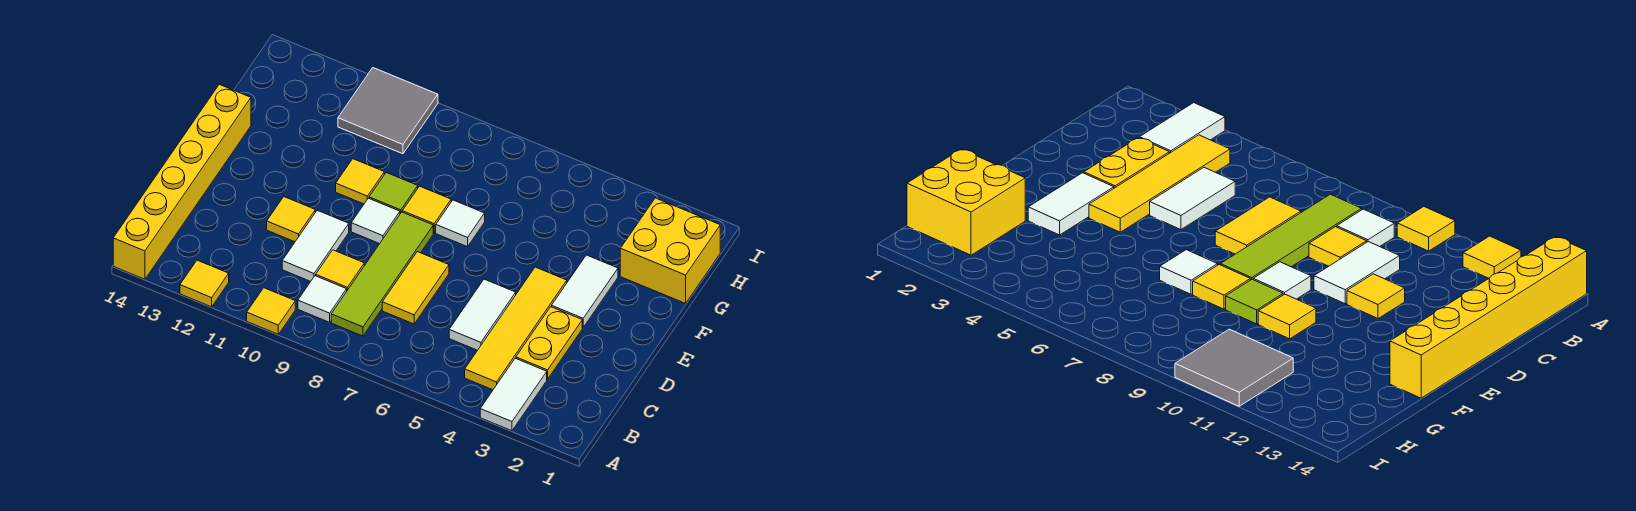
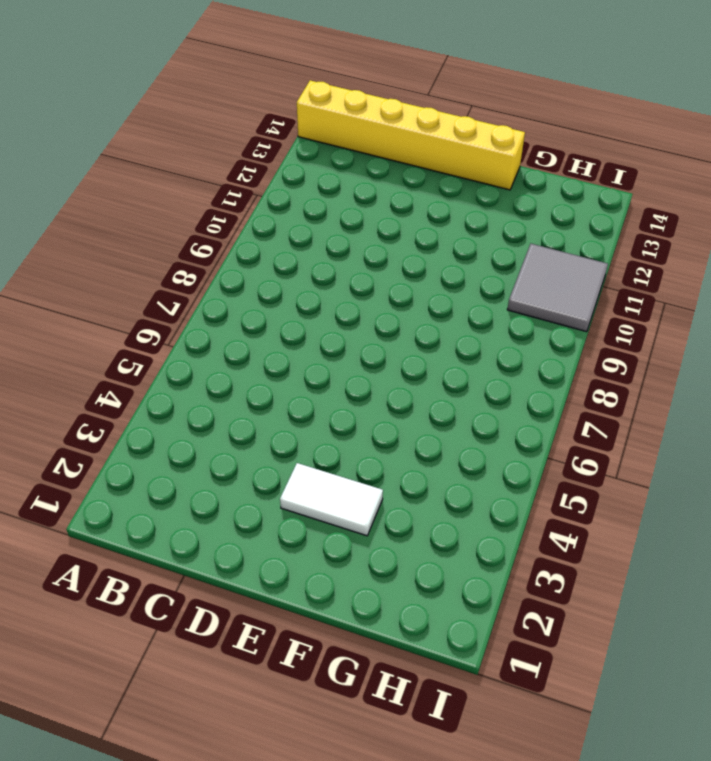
none -> white 1x2 tile [480,358,547,431]
none -> yellow 1x1 tile [247,288,295,334]
none -> yellow 1x1 tile [180,260,229,307]

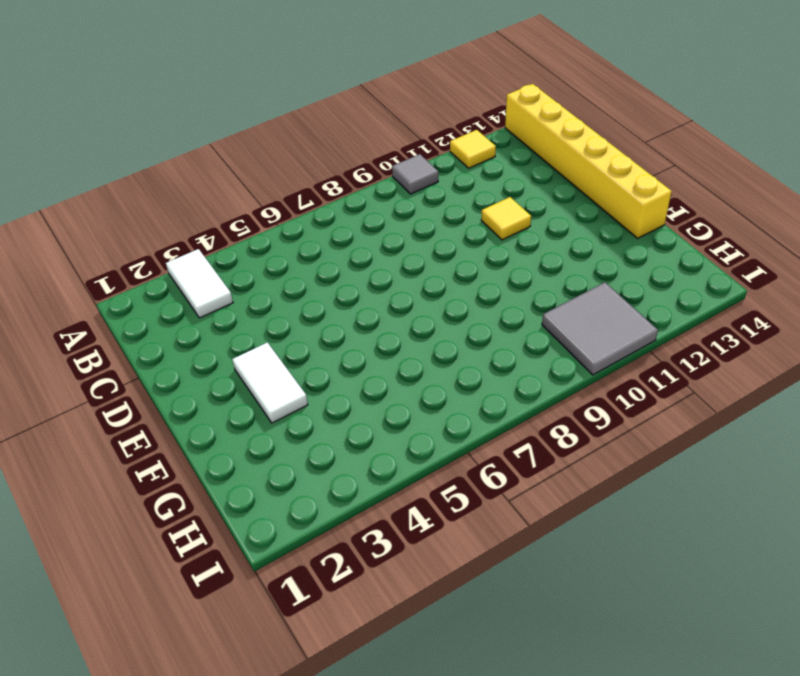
grey 1x1 tile [392,154,438,194] -> yellow 1x1 tile [247,288,295,334]
none -> yellow 1x4 tile [465,267,567,390]
none -> lime 1x4 tile [331,212,433,336]
none -> white 1x1 tile [298,276,347,322]

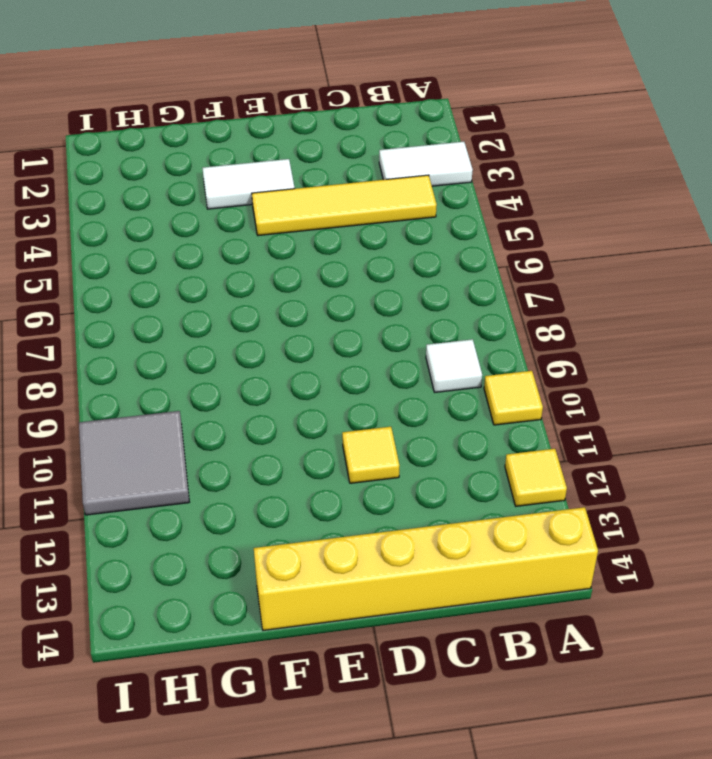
none -> lime 1x4 tile [331,212,433,336]
none -> yellow 1x2 plate [516,307,582,379]
none -> white 1x2 tile [449,279,516,350]

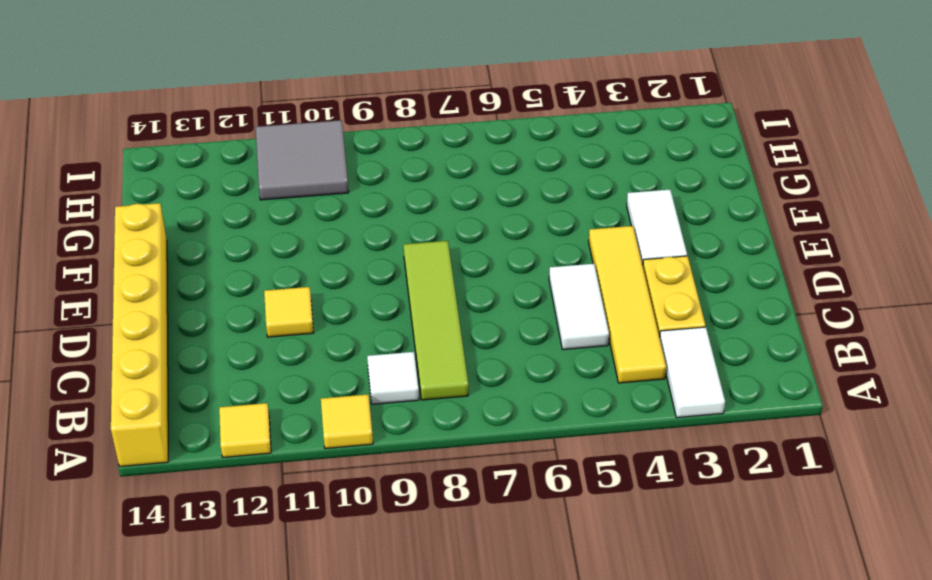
none -> yellow 1x2 tile [382,252,449,324]
none -> yellow 1x1 tile [316,250,364,290]
none -> white 1x2 tile [282,210,349,282]

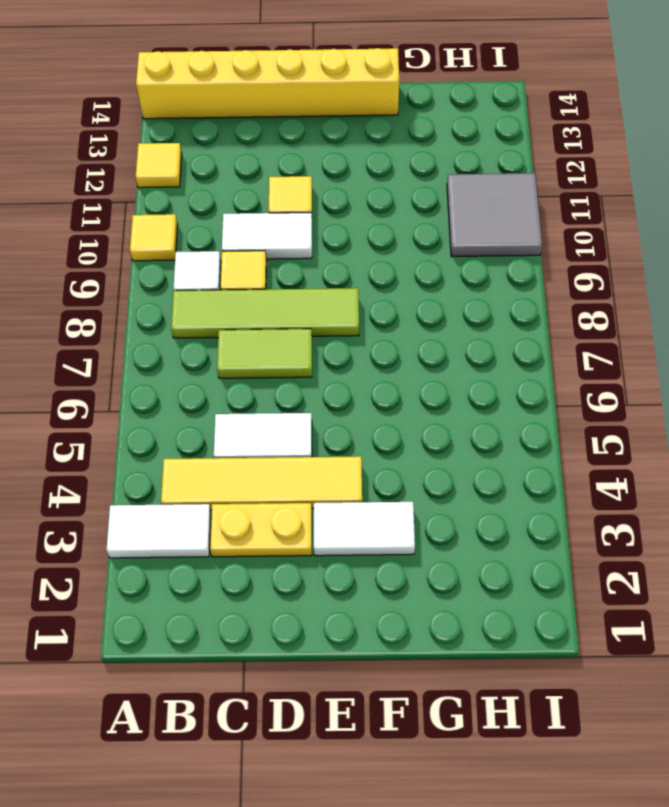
lime 1x2 tile [217,329,312,378] -> yellow 1x2 tile [382,252,449,324]
none -> white 1x1 tile [351,198,400,244]
none -> white 1x1 tile [436,200,485,247]
none -> yellow 1x1 tile [402,186,451,233]

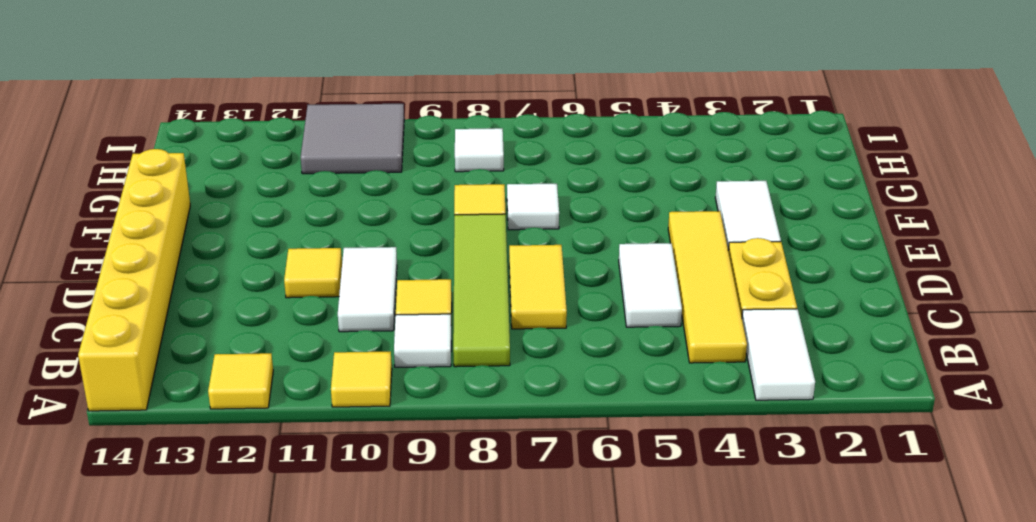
white 1x1 tile [455,128,504,172] -> white 1x1 tile moved to [351,198,400,244]
none -> lime 1x1 tile [369,173,418,214]
none -> yellow 1x1 tile [336,159,384,204]
none -> yellow 2x2 brick [620,198,720,303]

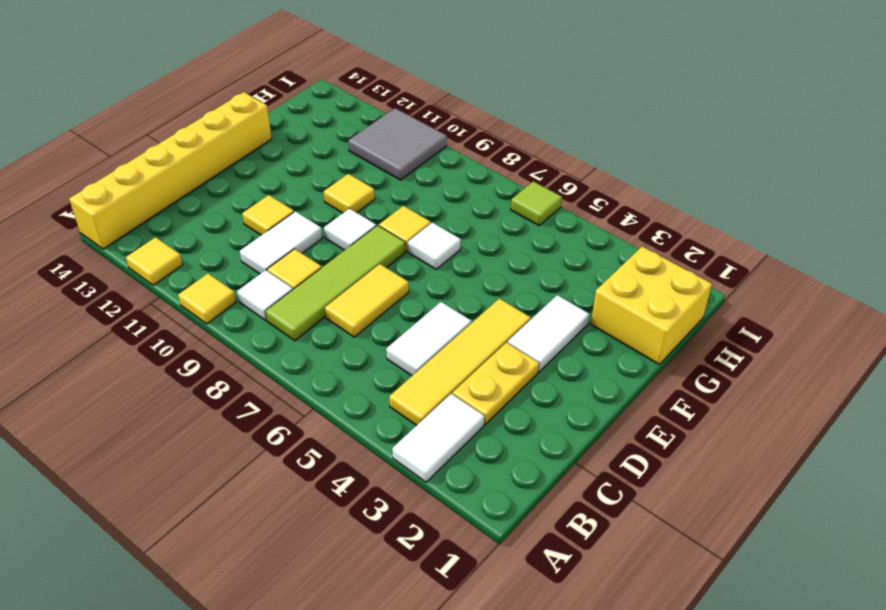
lime 1x1 tile [511,181,562,225] -> lime 1x1 tile moved to [369,173,418,214]

